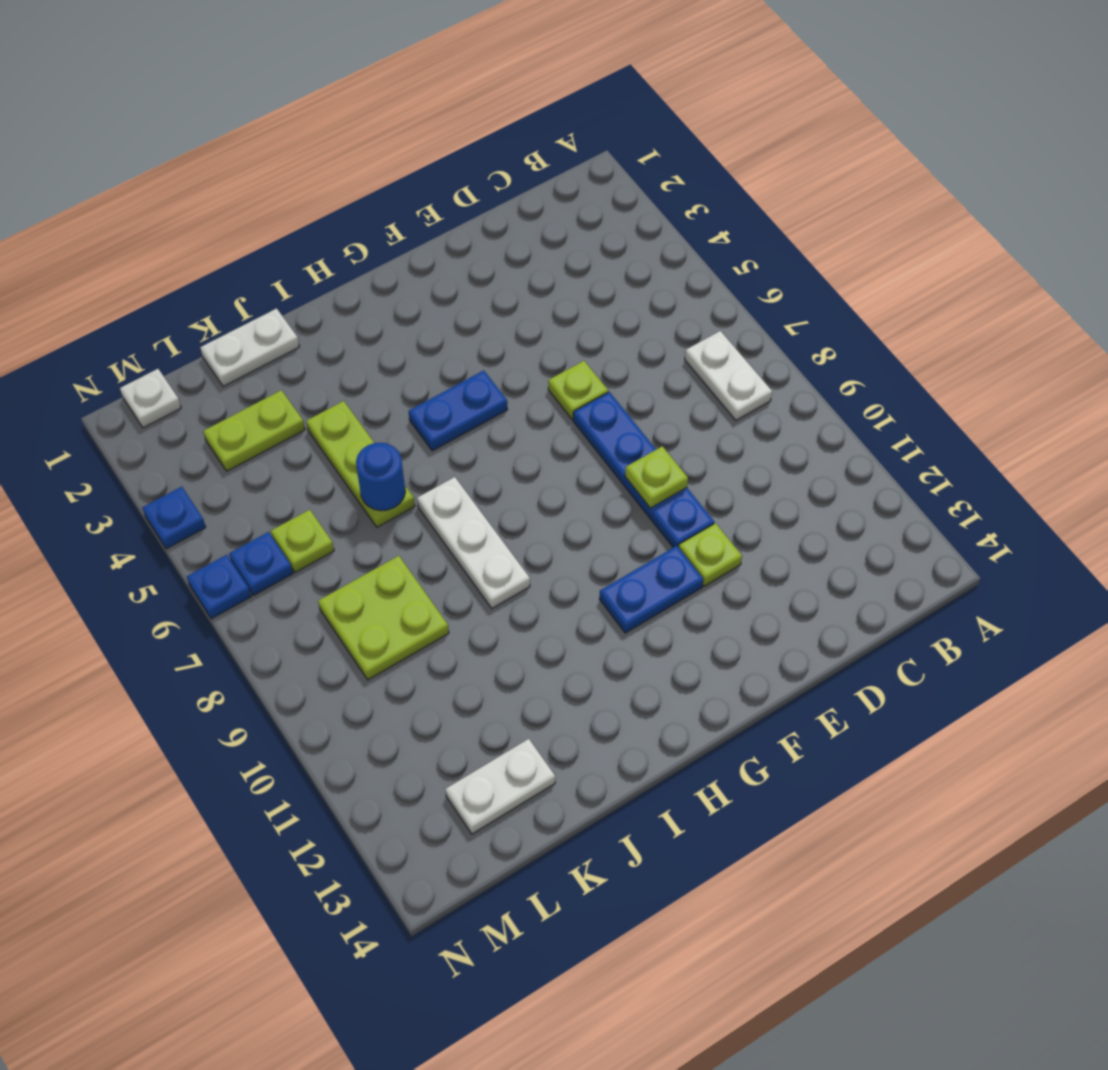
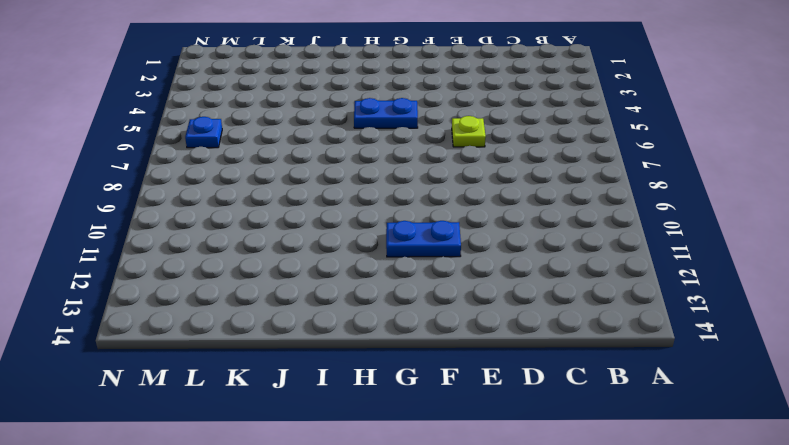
none -> white 1x2 plate [685,331,772,420]
none -> blue 1x4 plate [573,392,714,548]
none -> lime 1x1 plate [678,523,742,586]

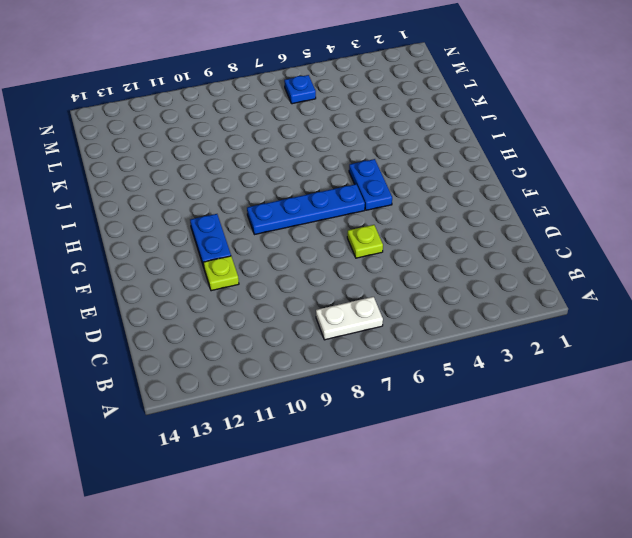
blue 1x4 plate [247,184,365,235] -> blue 1x4 plate moved to [573,392,714,548]
none -> white 1x3 plate [417,477,530,608]
none -> white 1x2 plate [200,308,299,386]
none -> lime 1x3 plate [306,401,415,527]

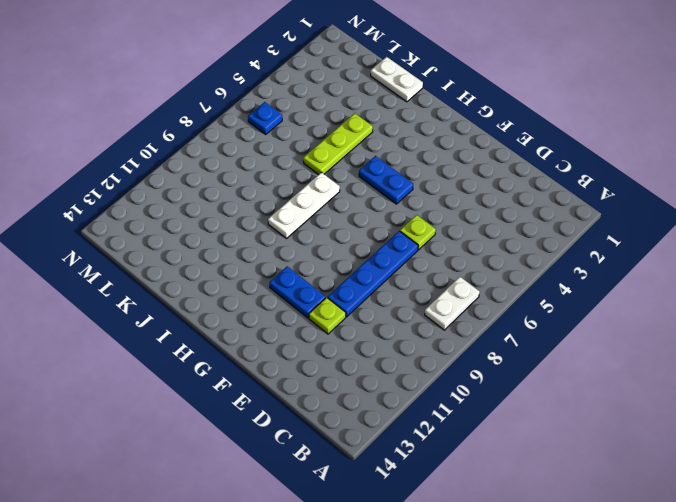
none -> lime 1x2 plate [203,390,305,471]
none -> lime 2x2 plate [318,556,449,680]
none -> white 1x2 plate [445,739,555,834]

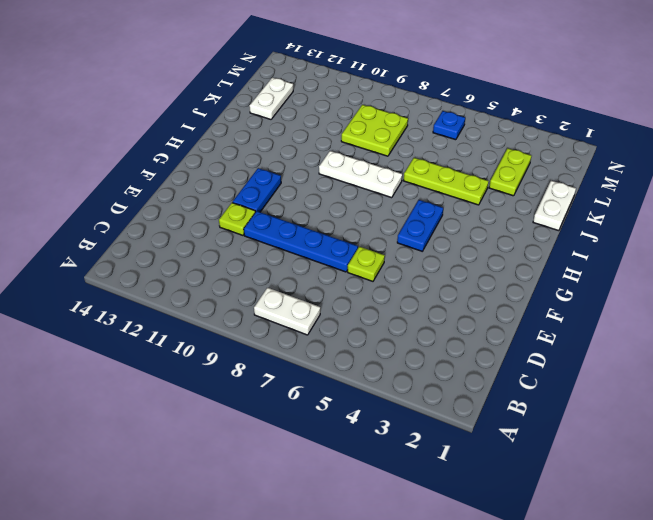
none -> lime 1x1 plate [271,510,334,572]
none -> white 1x1 plate [120,369,181,428]
none -> blue 1x1 plate [142,487,206,549]

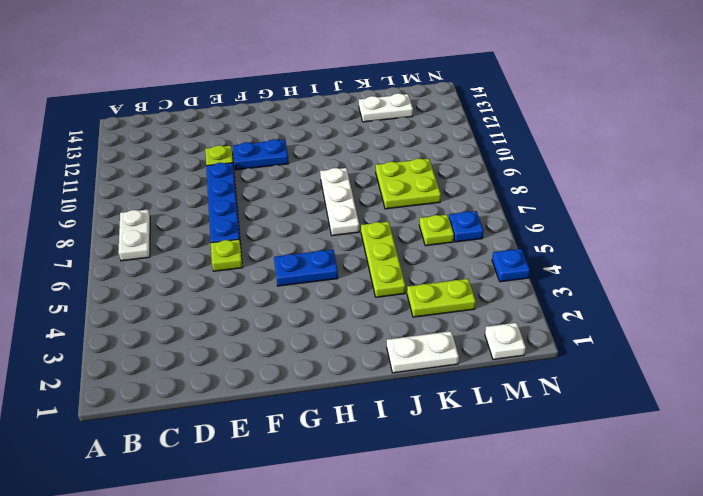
none -> blue 1x1 plate [187,555,251,619]
none -> lime 1x1 plate [625,446,688,508]
none -> blue 1x1 round brick [356,443,405,511]

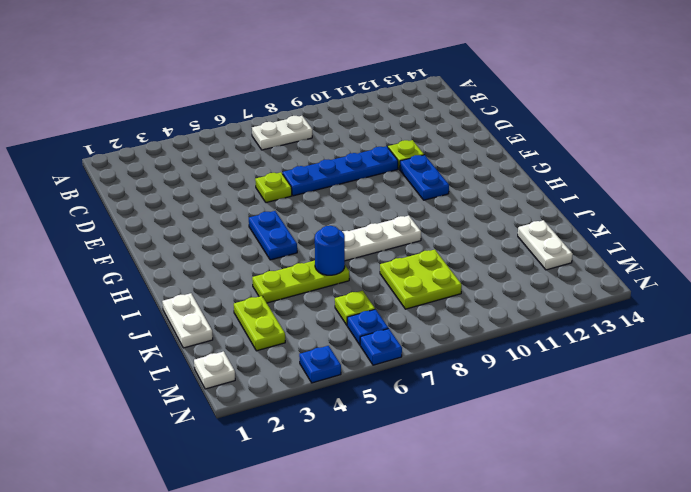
none -> lime 1x1 plate [625,446,688,508]

